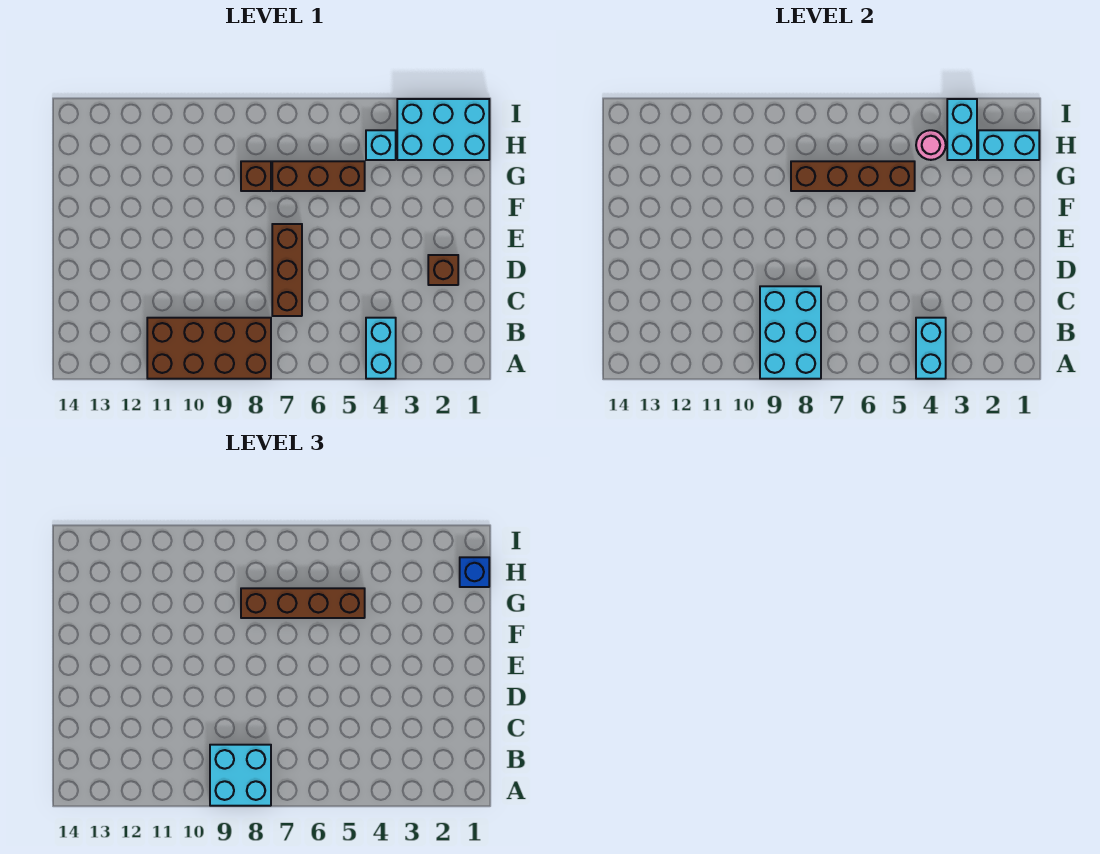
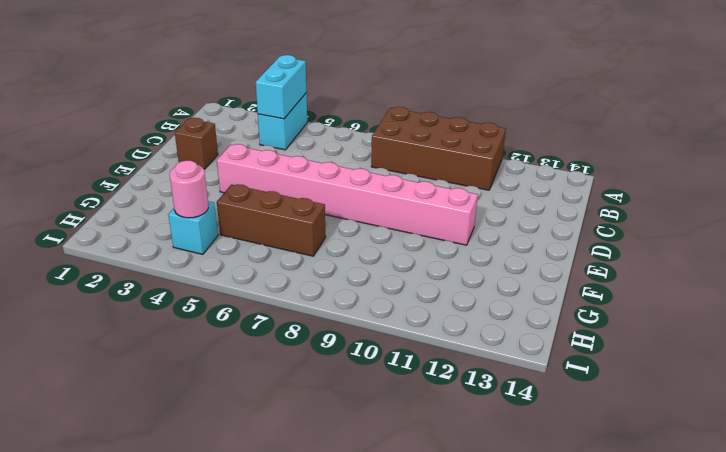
pink 1x8 brick [217,144,478,245] -> brown 1x3 brick [272,224,302,316]
none -> brown 1x1 brick [241,161,271,191]
none -> cyan 2x3 brick [397,99,489,160]
none -> cyan 2x3 brick [760,286,821,379]

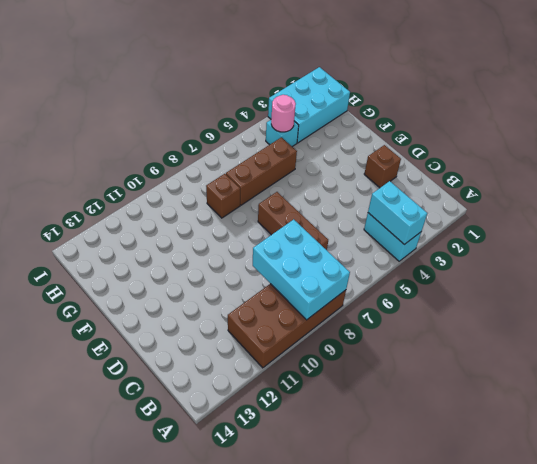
none -> brown 1x4 brick [791,161,915,191]
none -> cyan 1x2 brick [978,130,1039,160]
none -> cyan 1x2 brick [947,99,977,160]

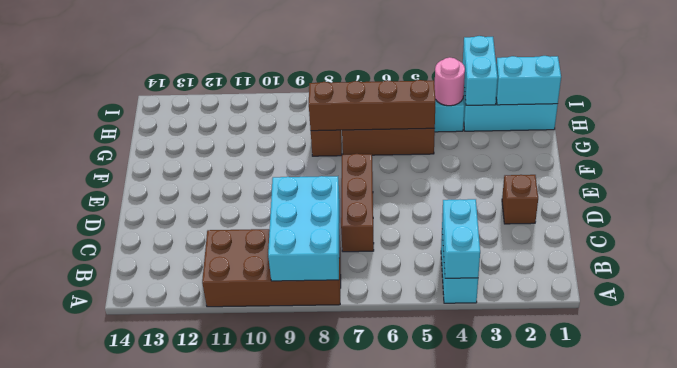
none -> cyan 2x2 brick [210,745,271,806]
none -> brown 1x4 brick [241,588,365,618]
none -> blue 1x1 brick [460,557,489,587]

